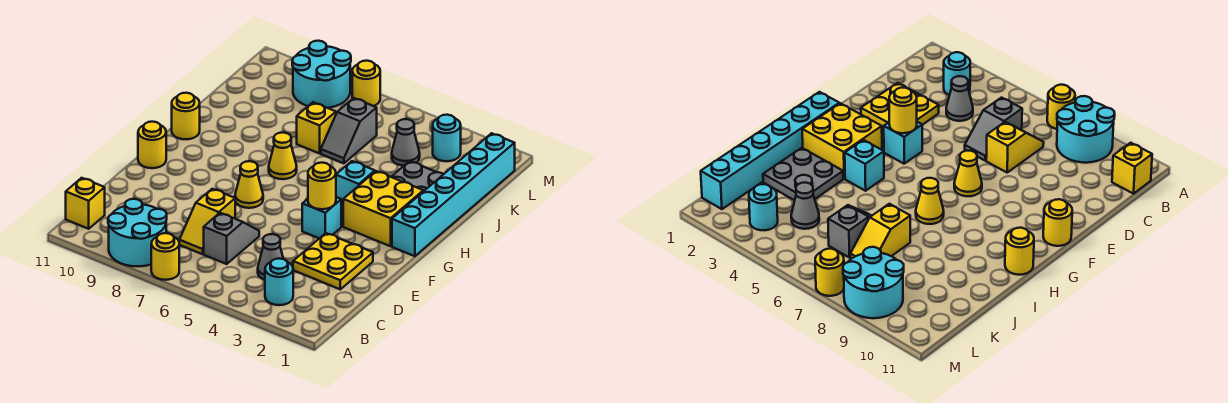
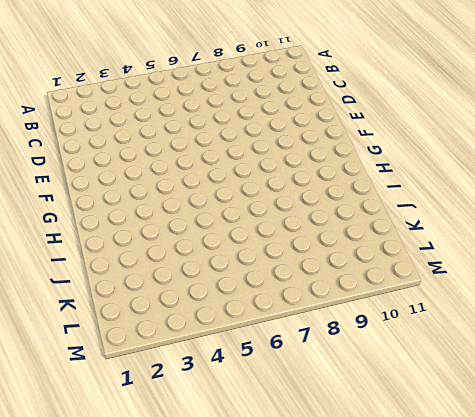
none -> yellow 1x1 round brick [151,233,179,280]
none -> cyan 2x2 round brick [108,199,167,266]
none -> cyan 1x1 round brick [265,258,293,305]

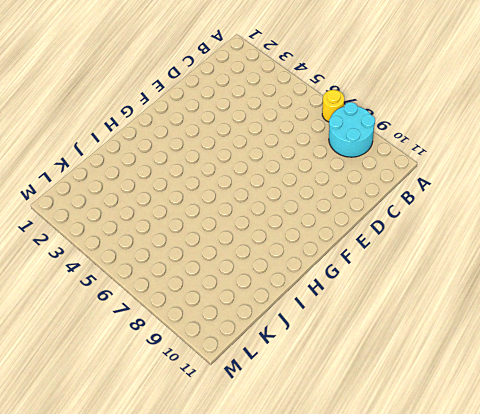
none -> cyan 1x1 round brick [265,258,293,305]
none -> yellow 1x1 brick [66,178,105,229]
none -> grey 1x1 cone [258,234,283,280]

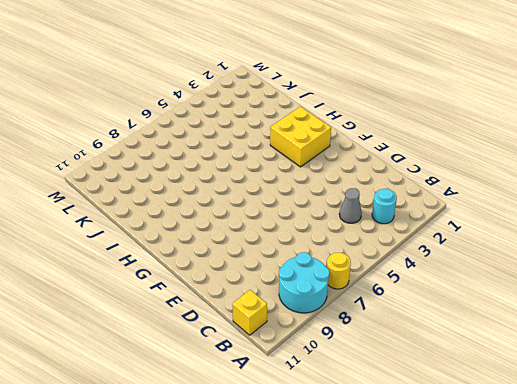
none -> grey 1x2 slope [204,213,259,264]
none -> yellow 1x2 slope [179,189,235,254]
none -> yellow 2x2 plate [293,233,373,289]

